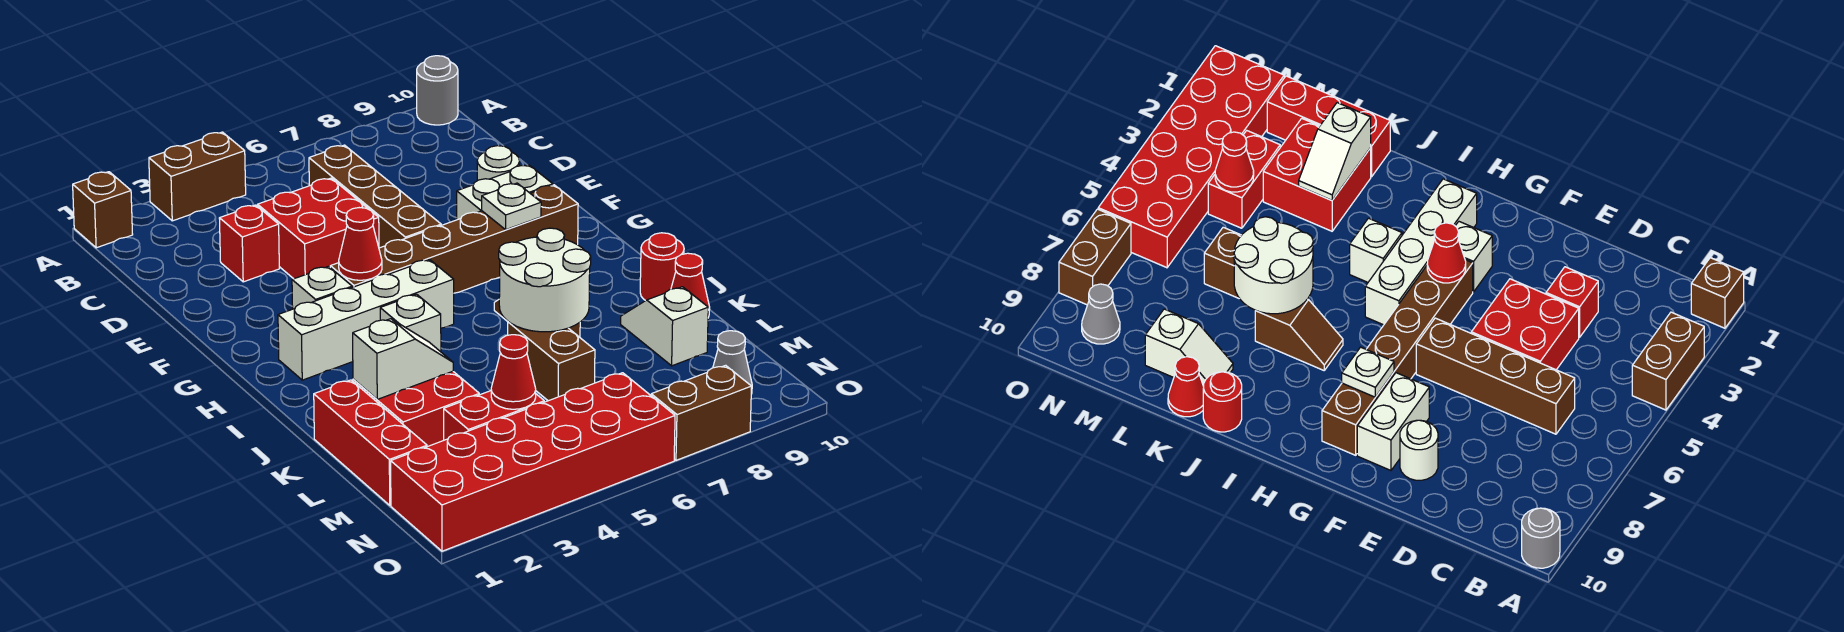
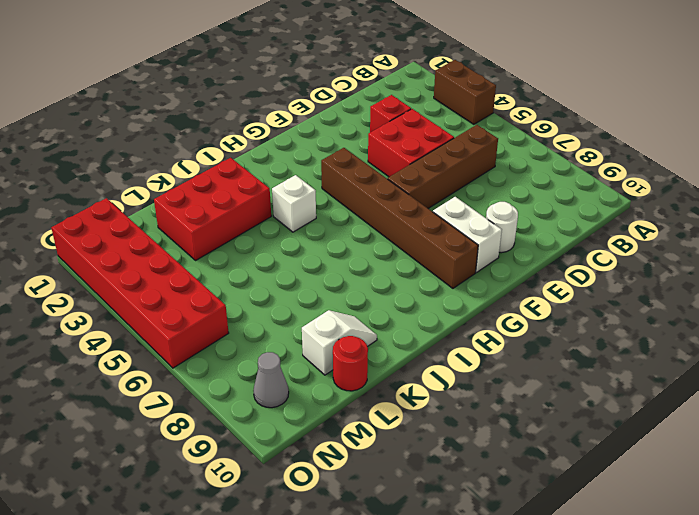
red 2x3 brick [154,158,271,261] -> red 2x2 brick [353,371,479,447]
red 1x1 round brick [333,336,368,391] -> red 1x1 round brick moved to [640,233,684,301]
none -> brown 1x1 brick [73,172,133,248]
none -> grey 1x1 round brick [417,56,458,125]
none -> white 1x1 brick [292,266,352,309]

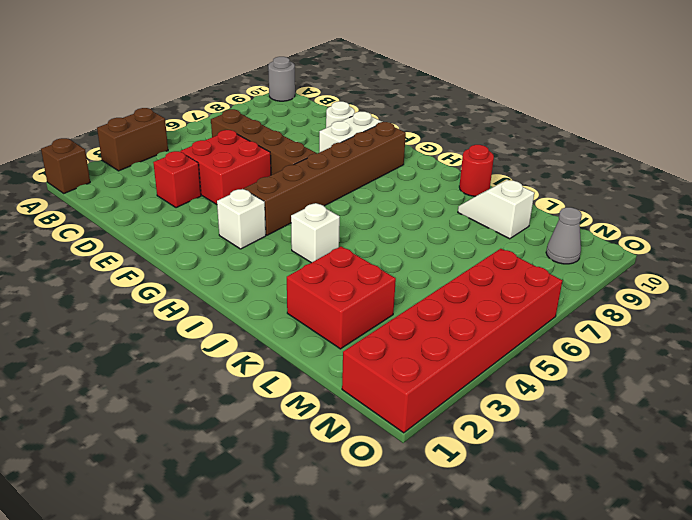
none -> white 1x4 brick [278,260,454,380]
none -> brown 1x2 slope [1255,299,1343,370]
none -> red 1x3 brick [314,380,427,505]

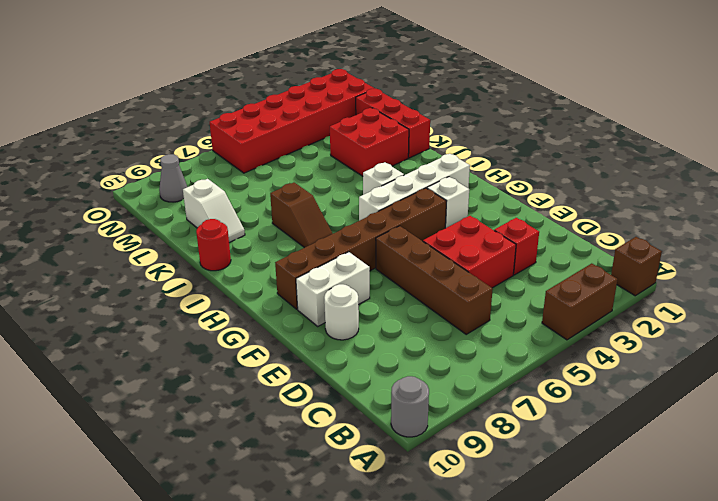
none -> brown 1x2 brick [508,322,595,401]
none -> red 1x1 cone [671,253,710,317]
none -> red 1x2 brick [444,391,544,440]

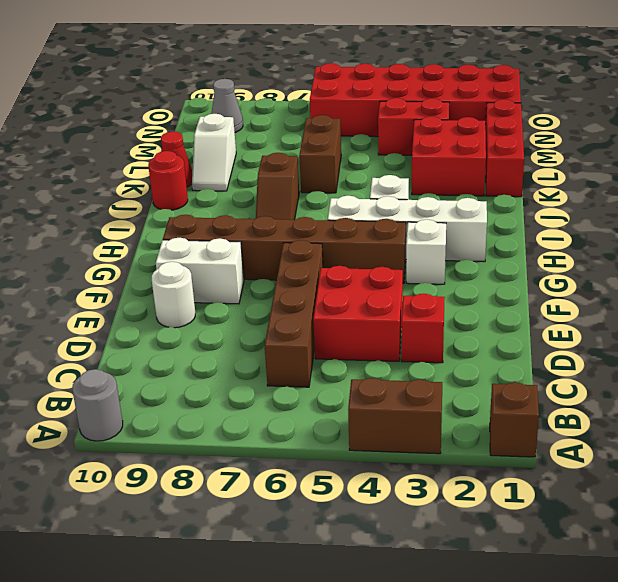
none -> brown 1x2 brick [651,365,752,460]
none -> red 1x1 cone [339,208,382,280]
none -> white 1x1 plate [482,183,541,230]

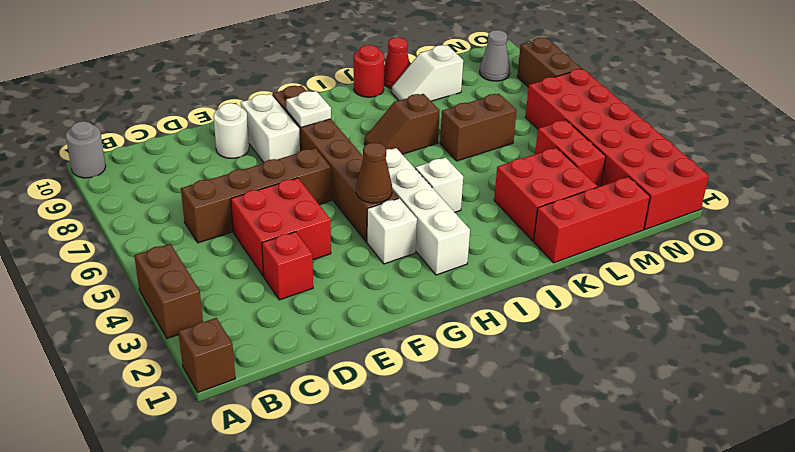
brown 1x1 cone [356,143,392,203] -> red 1x1 cone [339,208,382,280]
none -> white 2x2 round brick [499,228,591,332]
none -> white 1x2 slope [353,319,453,399]
none -> red 1x1 cone [491,335,536,409]

